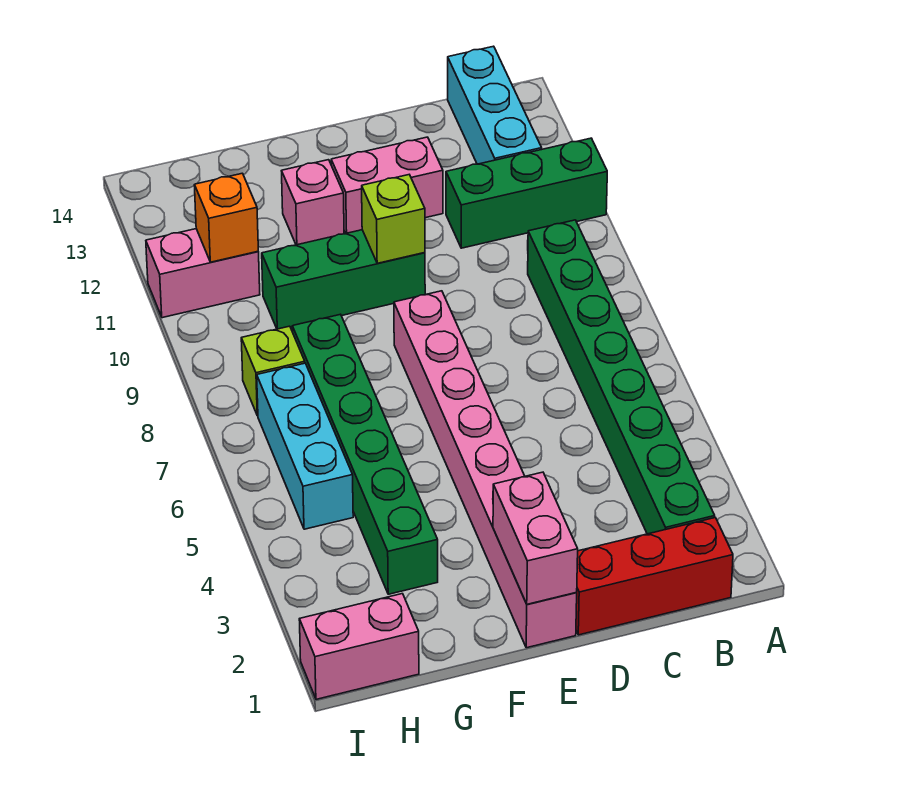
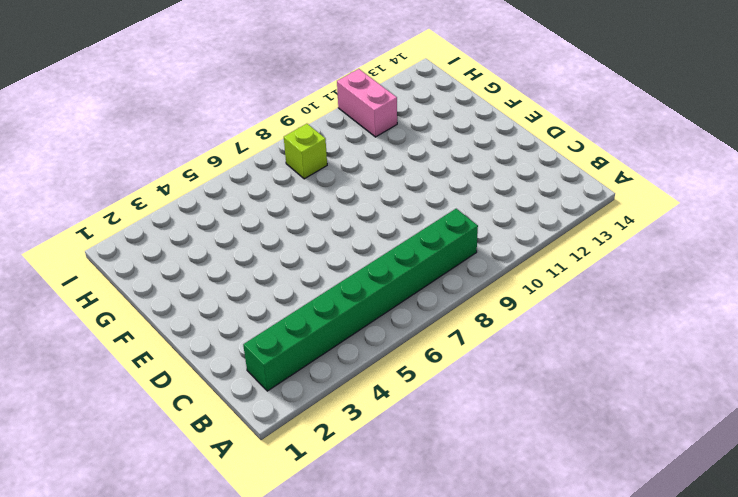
none -> green 1x3 brick [446,138,607,248]
none -> red 1x3 brick [576,518,733,635]
none -> cyan 1x3 brick [448,46,542,164]

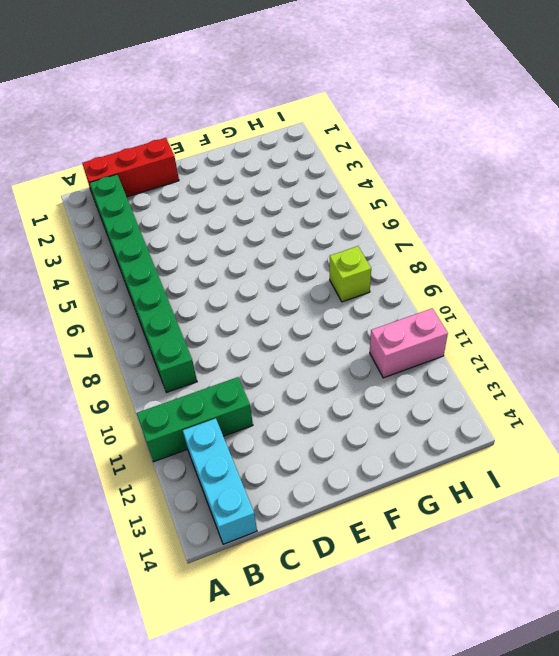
none -> pink 1x2 brick [331,137,443,233]
none -> pink 1x8 brick [394,291,577,648]
none -> green 1x3 brick [262,230,425,329]

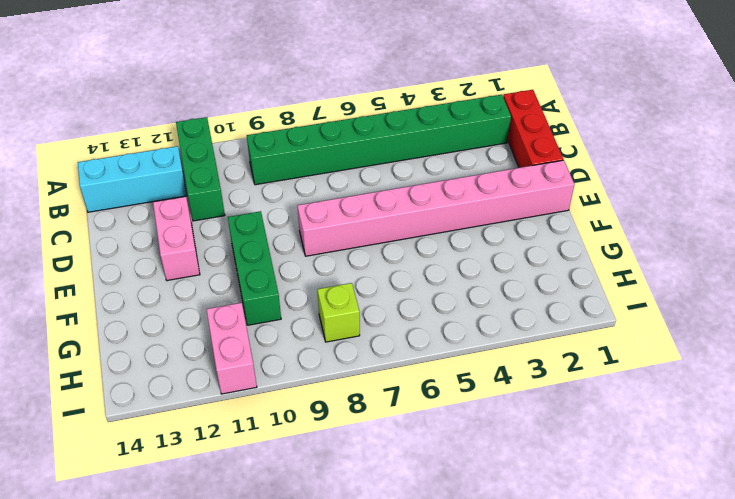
none -> pink 1x1 brick [282,160,344,245]
none -> green 1x6 brick [292,314,438,594]
none -> pink 1x2 brick [299,594,419,699]

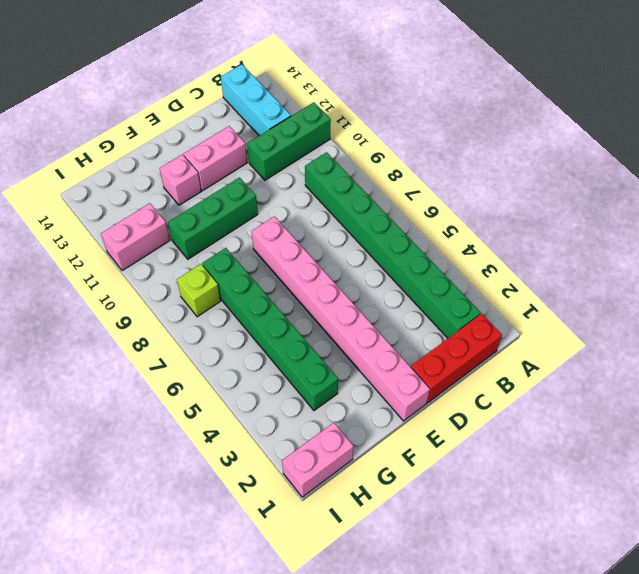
none -> cyan 1x3 brick [257,363,353,529]
none -> pink 1x2 brick [493,472,578,604]
none -> lime 1x1 brick [362,175,425,263]

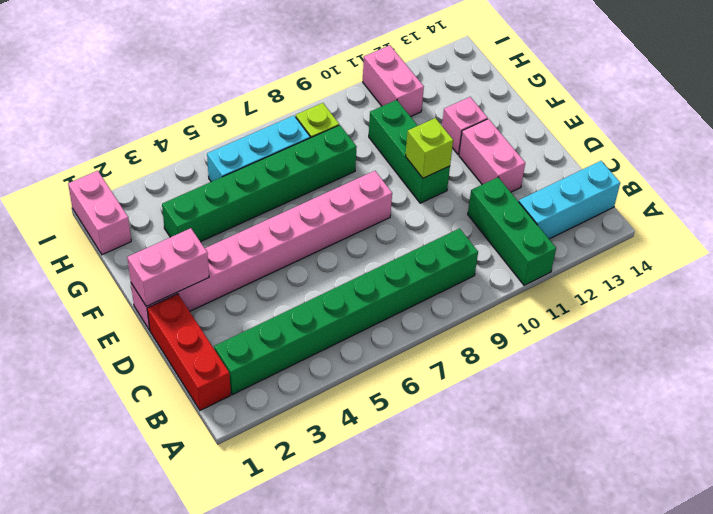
none -> orange 1x1 brick [194,173,258,262]

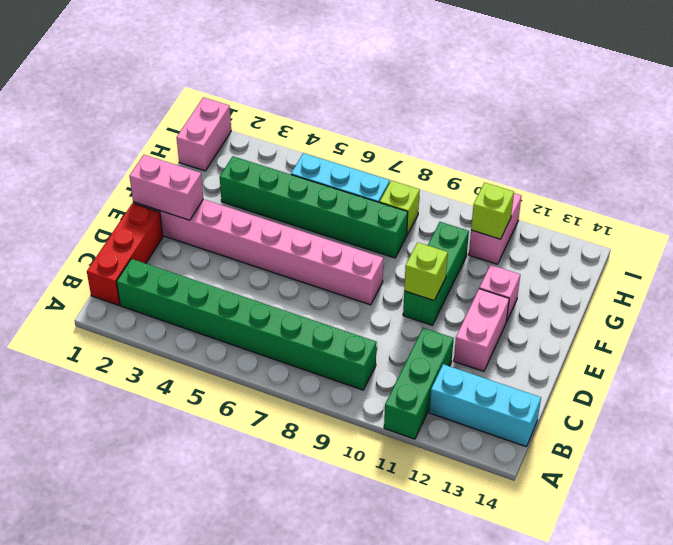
lime 1x1 brick [471,183,514,239] -> orange 1x1 brick [194,173,258,262]

